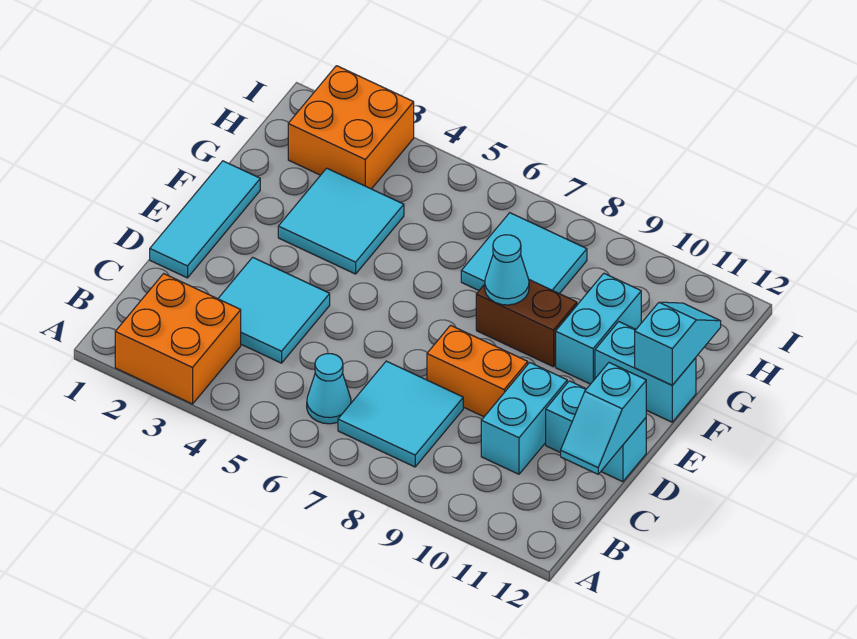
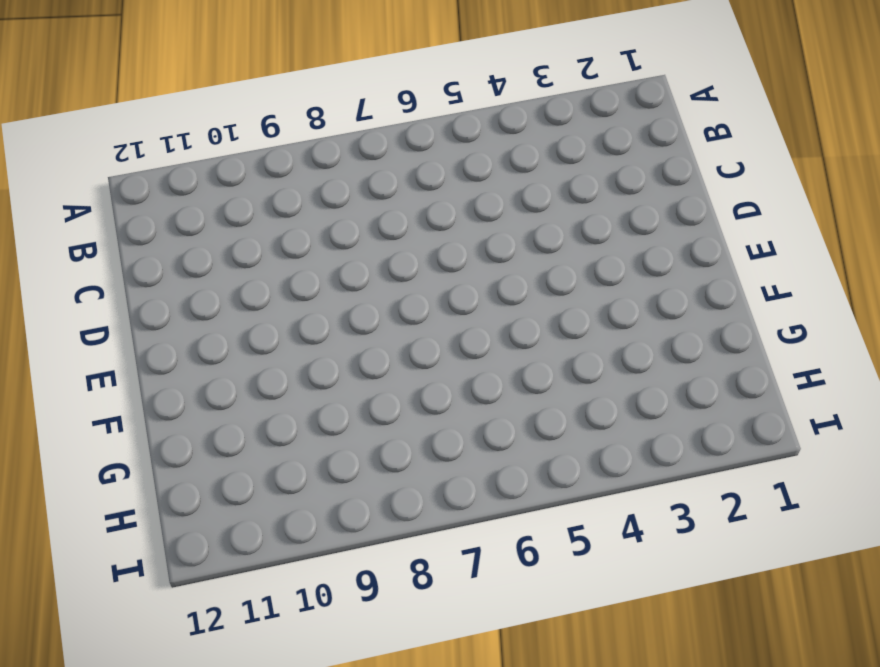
none -> orange 2x2 brick [115,274,241,404]
none -> cyan 1x1 cone [307,354,351,424]
none -> cyan 2x2 tile [338,361,463,467]

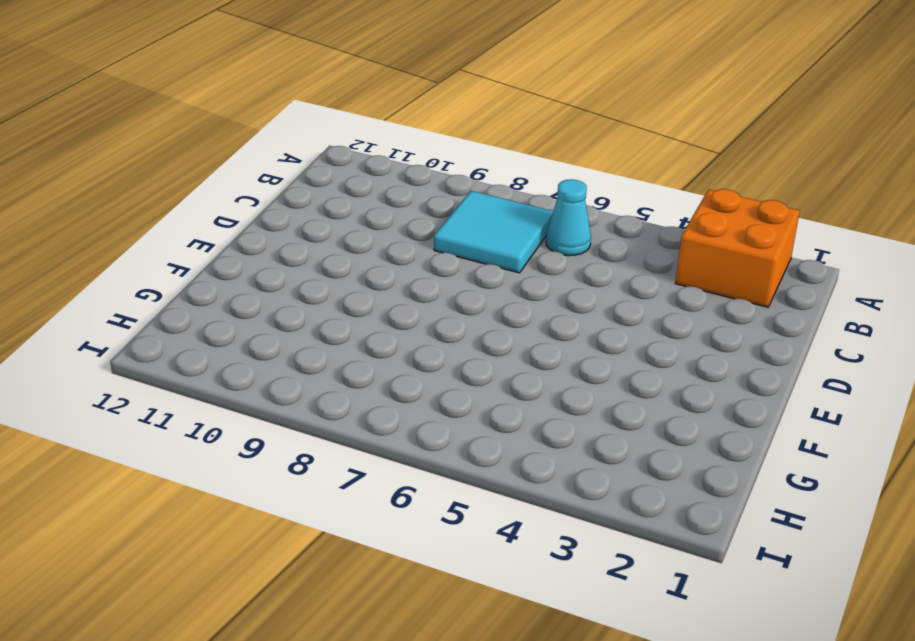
none -> cyan 2x2 tile [218,257,330,363]
none -> cyan 1x2 brick [481,362,567,474]
none -> cyan 1x3 tile [150,161,260,278]

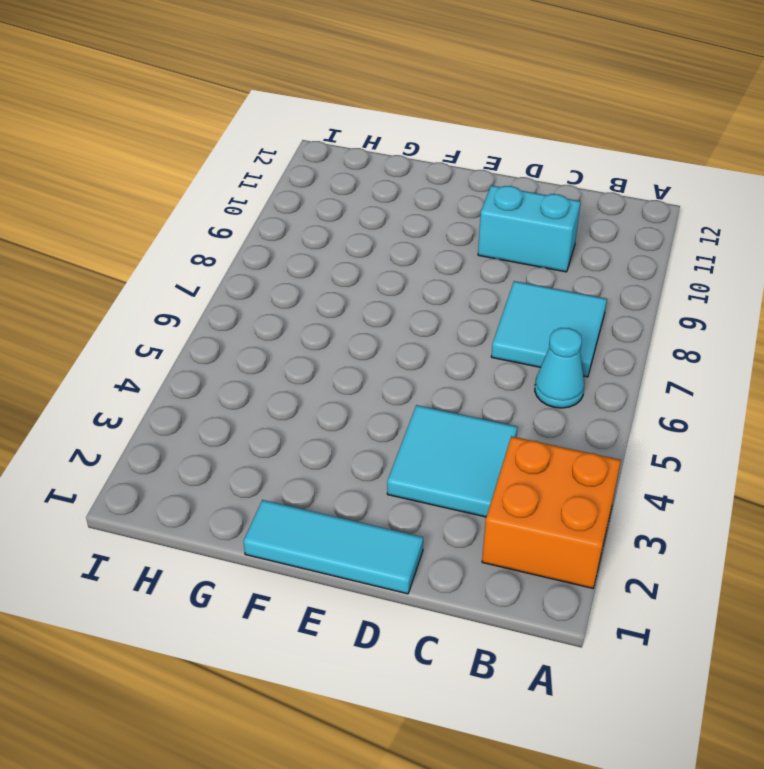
none -> orange 1x2 brick [427,325,528,417]
none -> cyan 1x2 brick [546,381,646,482]
none -> cyan 2x2 tile [278,168,404,274]

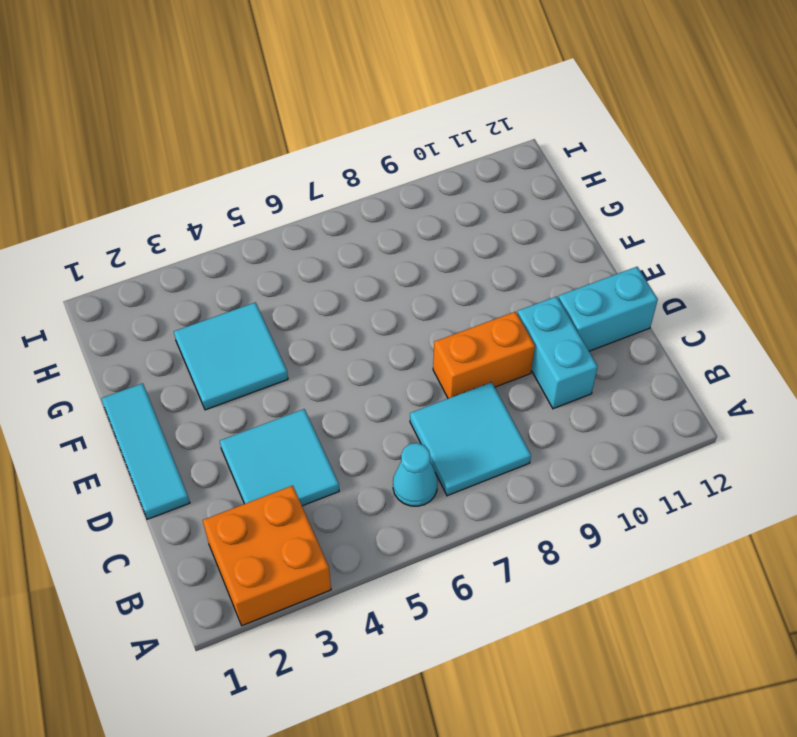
none -> brown 1x2 brick [476,280,577,367]
none -> cyan 1x2 brick [556,273,641,384]
none -> cyan 1x2 brick [595,322,696,422]

